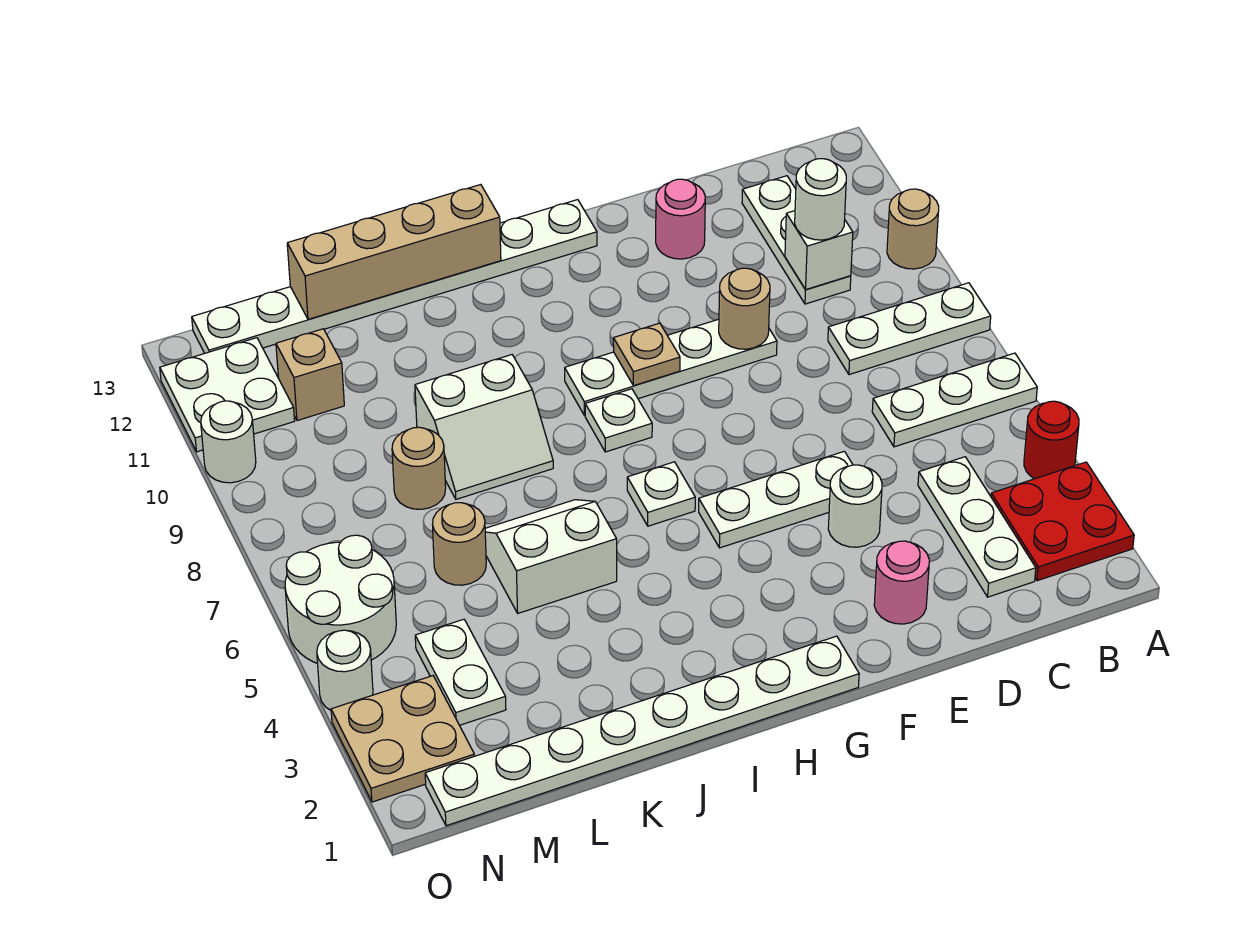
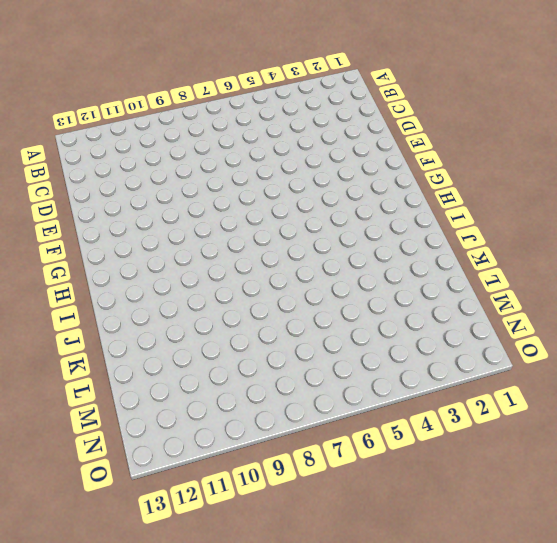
none -> red 2x2 plate [991,462,1134,581]
none -> red 1x1 round brick [1024,401,1079,479]
none -> white 1x3 plate [872,353,1037,447]
none -> white 1x3 plate [828,283,991,375]

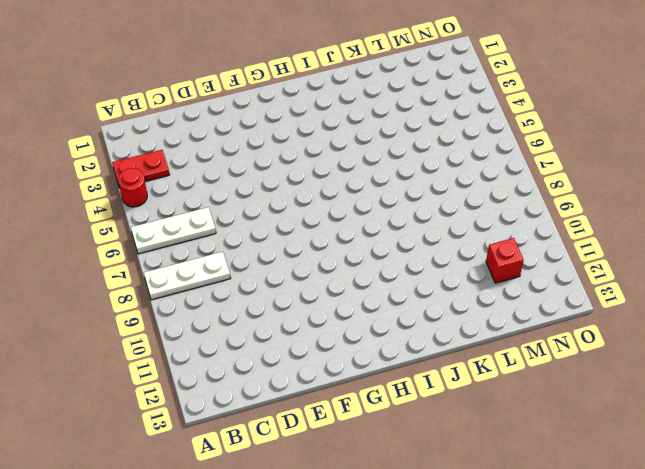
red 1x2 plate [112,150,169,188] -> red 2x2 plate [991,462,1134,581]
red 1x1 brick [486,238,524,283] -> tan 1x1 brick [276,329,344,421]
none -> tan 1x1 round brick [887,189,939,269]
none -> white 1x3 plate [918,457,1036,597]
none -> white 1x3 plate [742,176,851,304]
none -> pink 1x1 round brick [874,541,929,624]

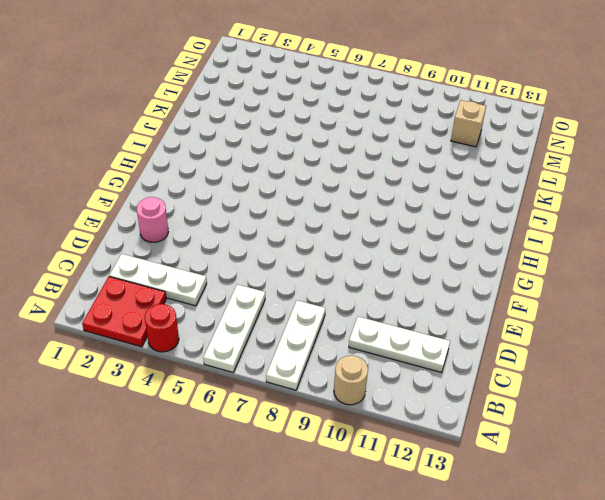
none -> white 1x1 round brick [828,465,882,547]
none -> white 1x3 plate [699,451,853,548]
none -> white 1x4 plate [565,319,777,416]
none -> pink 1x1 round brick [656,179,705,259]

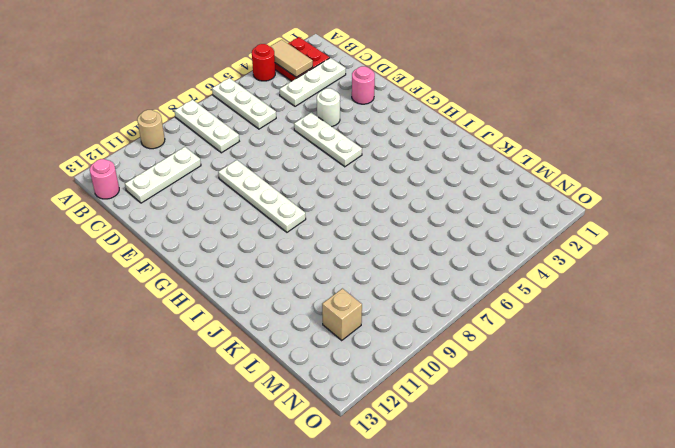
tan 1x2 tile [270,40,313,77] -> none
pink 1x1 round brick [90,159,119,199] -> pink 1x1 round brick moved to [656,179,705,259]
none -> white 1x8 plate [425,636,859,826]
none -> white 1x8 plate [192,200,597,353]
none -> white 1x1 plate [627,462,695,526]
none -> white 1x1 plate [585,389,652,452]

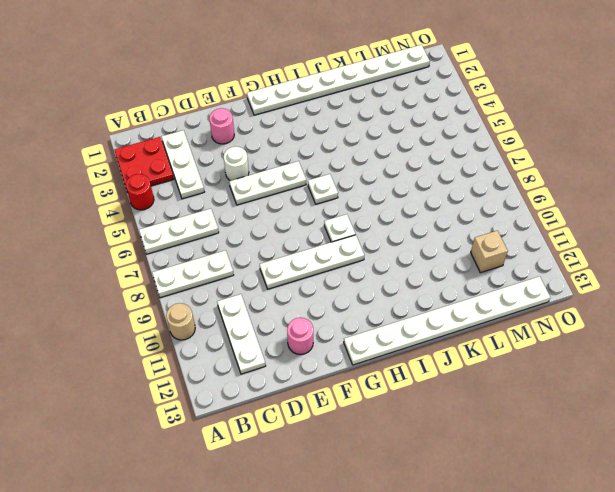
none -> white 2x2 slope [485,500,617,613]
none -> white 2x2 slope [415,355,553,499]
none -> tan 1x1 round brick [432,503,486,585]
none -> tan 1x1 round brick [392,427,446,509]

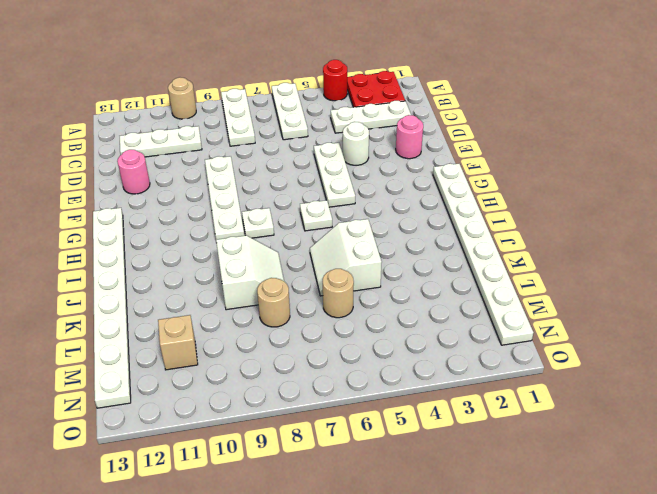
none -> white 1x2 plate [415,619,506,725]
none -> tan 2x2 plate [331,676,474,802]
none -> white 2x2 round brick [285,535,396,664]
none -> white 2x2 plate [160,338,295,452]

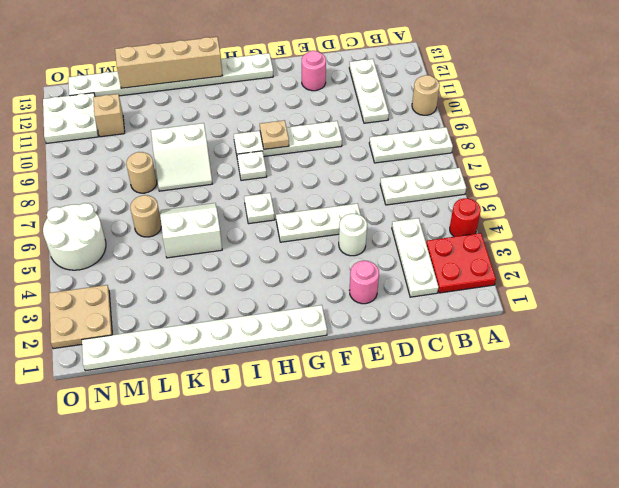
none -> white 1x2 plate [415,619,506,725]
none -> white 1x1 round brick [317,630,373,710]
none -> white 1x1 round brick [201,401,256,483]
none -> white 1x1 brick [785,211,853,290]

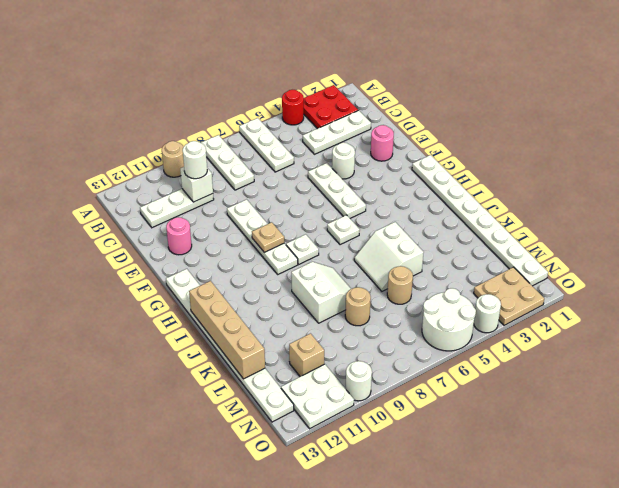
none -> white 1x2 plate [415,619,506,725]
none -> tan 1x1 round brick [719,268,770,349]

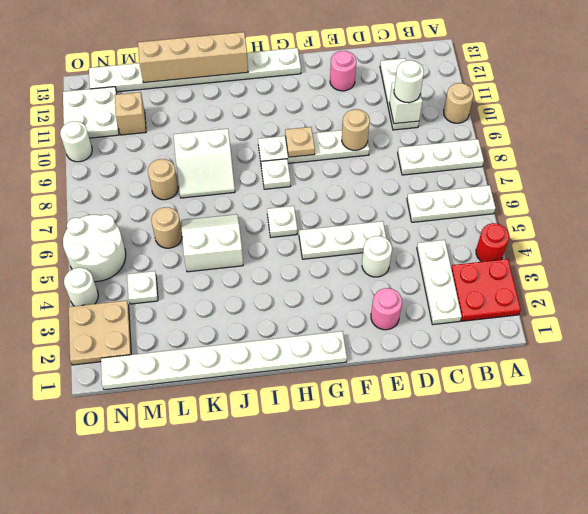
white 1x1 plate [127,271,158,304] -> white 1x2 plate [415,619,506,725]

